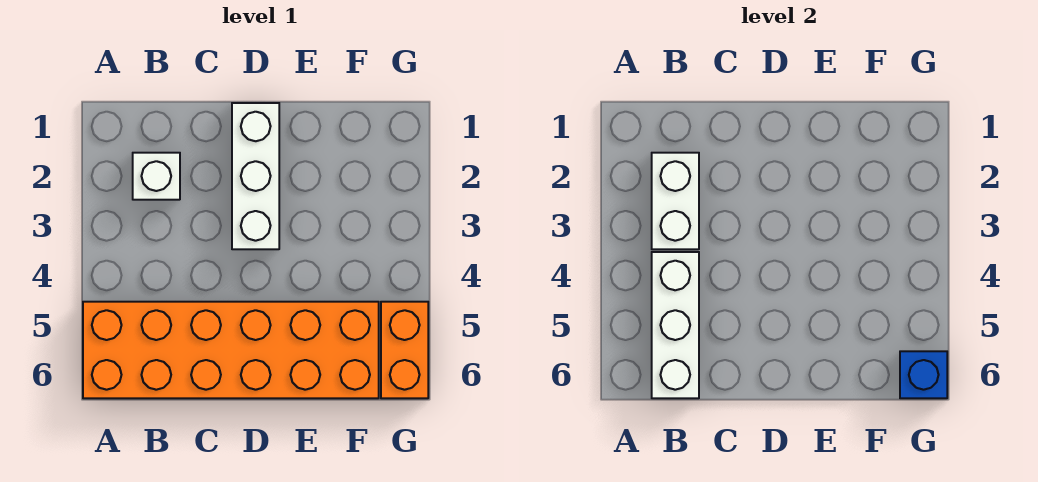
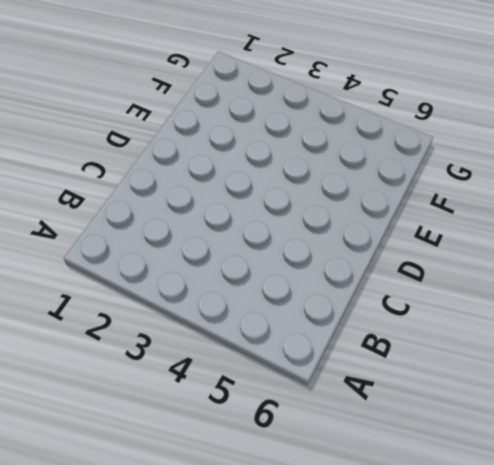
none -> orange 2x6 brick [83,302,379,398]
none -> white 1x1 brick [133,153,180,200]

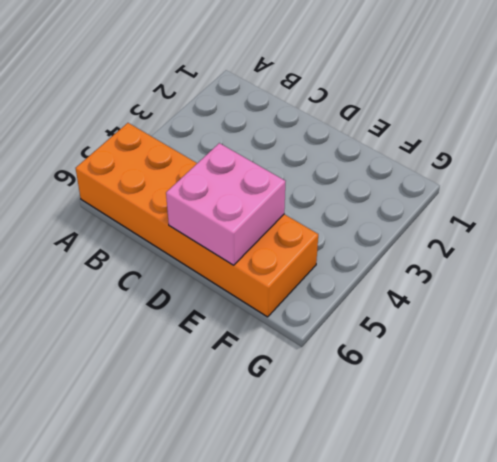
pink 2x2 brick [166,143,285,265] -> none
none -> white 1x1 brick [133,153,180,200]
none -> white 1x3 brick [232,103,279,249]

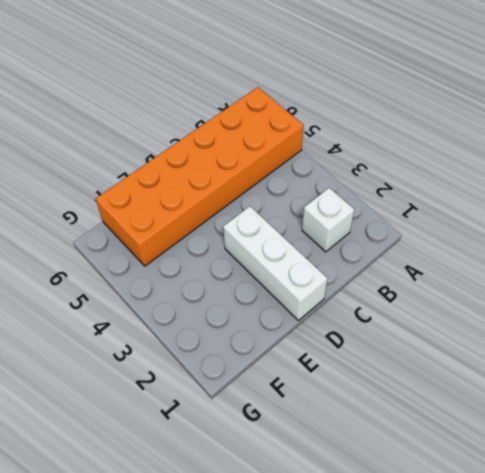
none -> orange 1x2 brick [381,302,428,398]
none -> white 1x2 brick [652,153,699,249]

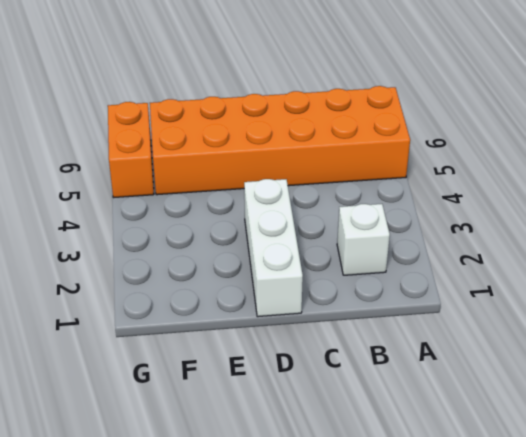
none -> white 1x2 brick [652,153,699,249]
none -> white 1x3 brick [652,252,699,398]

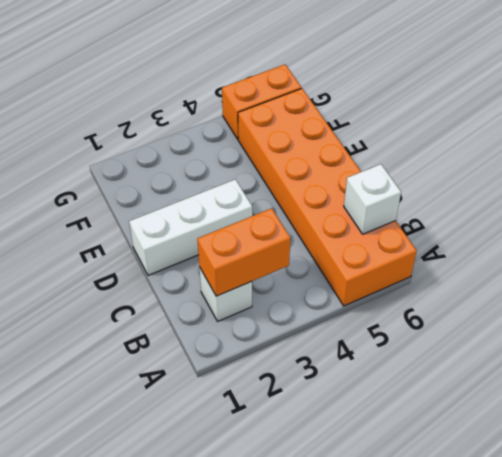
orange 1x2 brick [197,208,291,296] -> white 1x2 brick [652,153,699,249]
white 1x1 brick [344,164,401,234] -> white 1x3 brick [652,252,699,398]
none -> blue 1x1 brick [900,351,947,398]

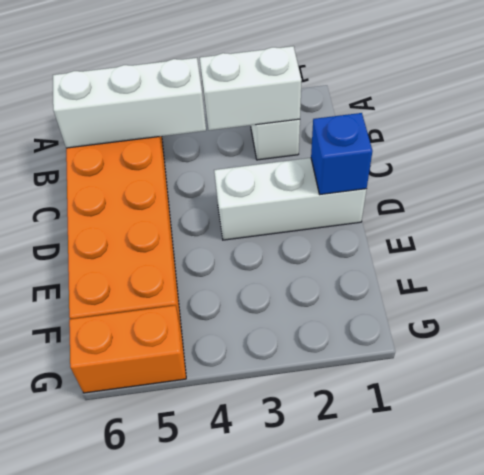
blue 1x1 brick [311,113,372,194] -> blue 1x1 brick moved to [900,351,947,398]

